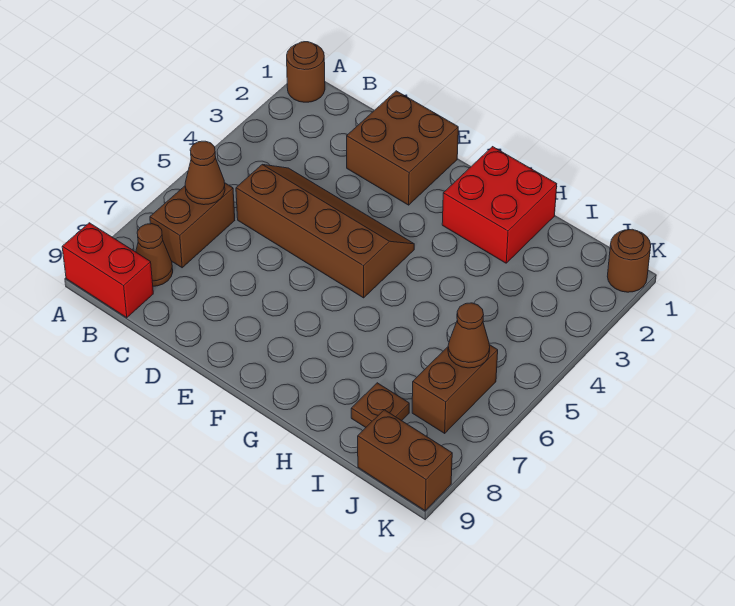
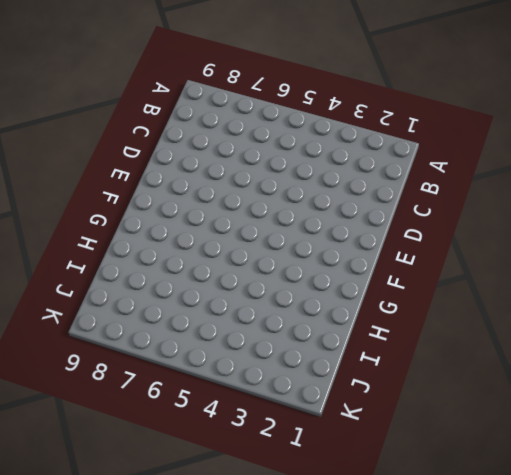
none -> brown 1x1 round brick [287,42,325,102]
none -> red 1x2 brick [62,223,153,318]
none -> brown 1x2 brick [150,183,235,268]

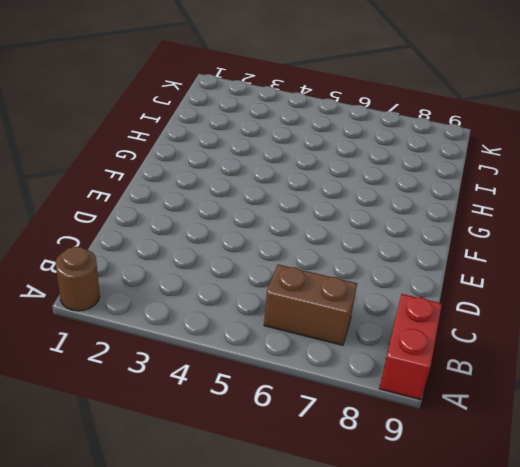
none -> brown 1x1 cone [136,224,173,286]
none -> brown 2x4 slope [236,165,414,298]
none -> brown 2x2 brick [347,91,458,205]

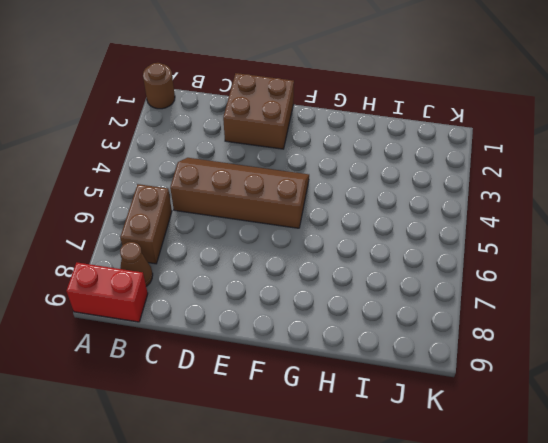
none -> red 2x2 brick [442,147,557,263]
none -> brown 1x1 plate [351,383,409,427]
none -> brown 1x2 brick [412,345,498,433]

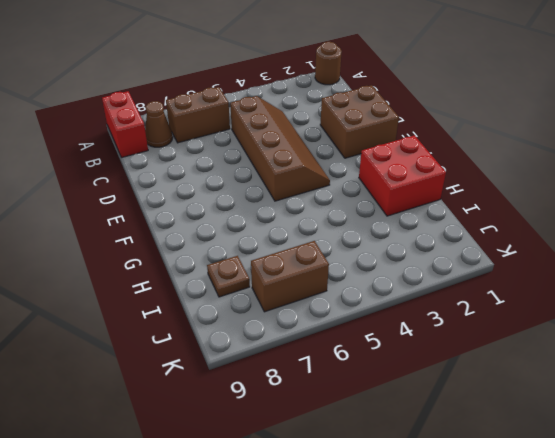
none -> brown 1x2 brick [358,410,452,511]
none -> brown 1x1 round brick [607,229,651,292]
none -> brown 1x1 cone [185,141,225,205]

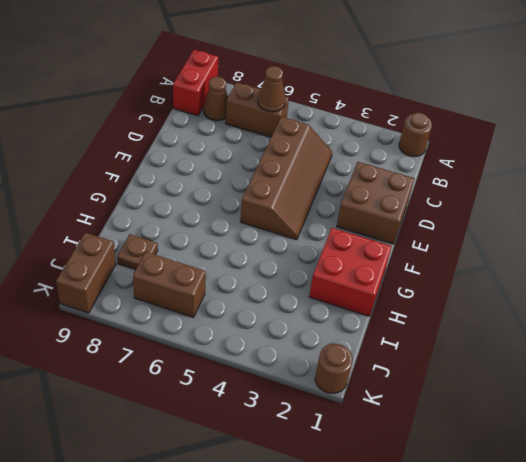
none -> brown 1x1 cone [448,303,490,368]

